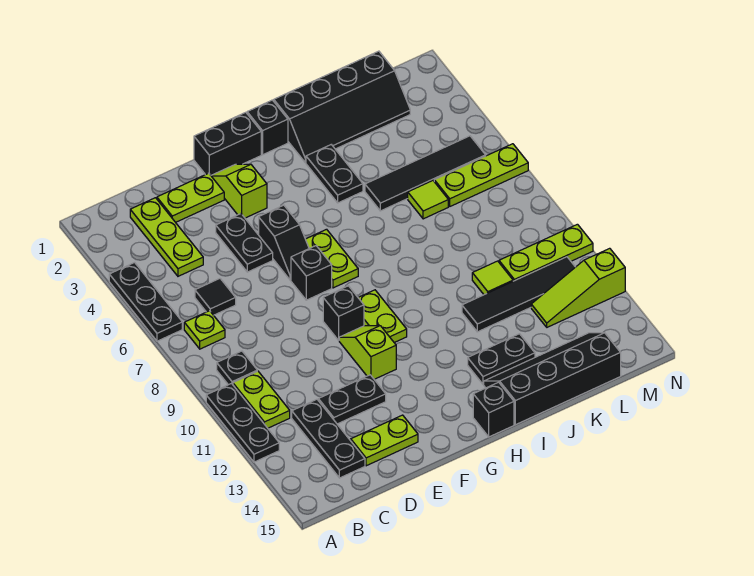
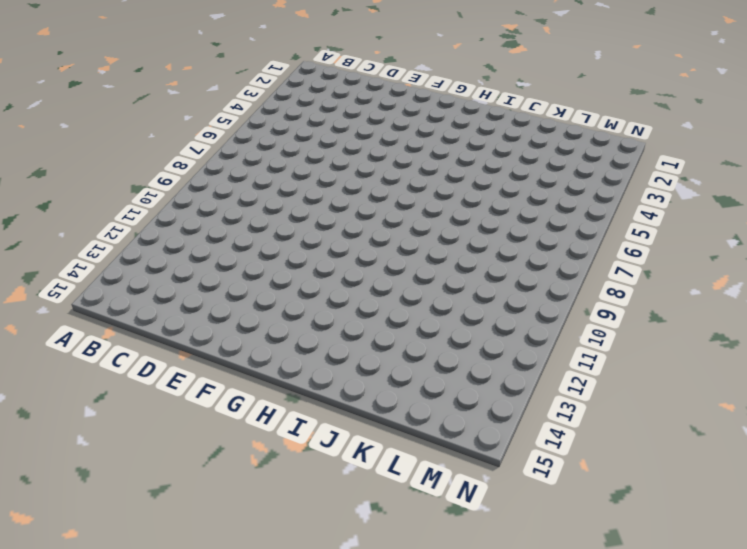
none -> black 1x3 plate [109,263,182,341]
none -> black 1x3 plate [206,384,279,462]
none -> lime 1x1 plate [184,311,225,349]
none -> black 1x1 plate [217,351,257,385]

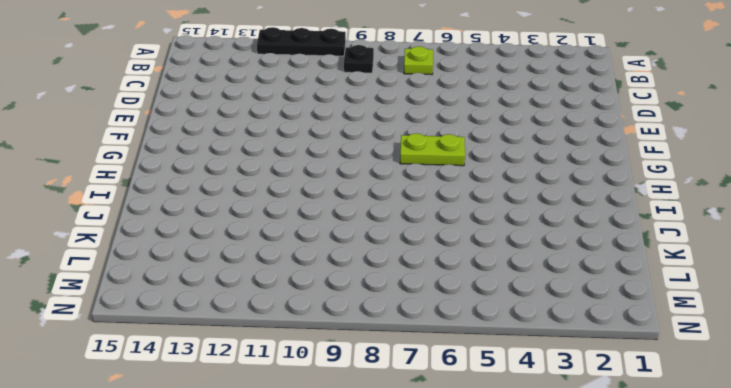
none -> black 1x3 plate [109,263,182,341]
none -> lime 1x2 plate [233,371,290,428]
none -> lime 1x3 plate [130,198,203,276]
none -> black 1x1 tile [195,279,236,315]

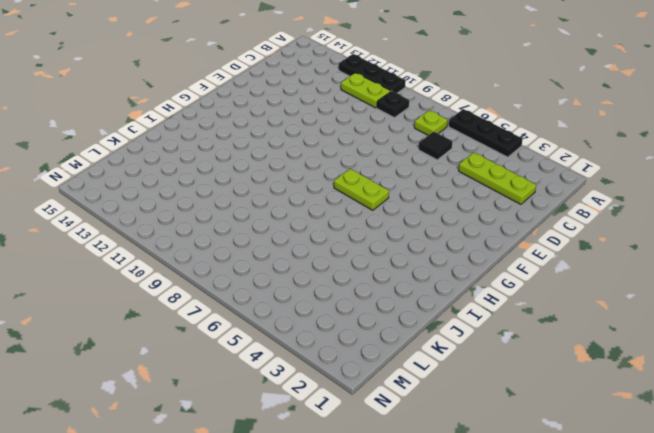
none -> black 1x3 plate [292,399,365,478]
none -> lime 1x2 plate [157,173,224,222]
none -> black 1x2 plate [318,375,386,424]
none -> lime 1x2 plate [351,415,418,466]

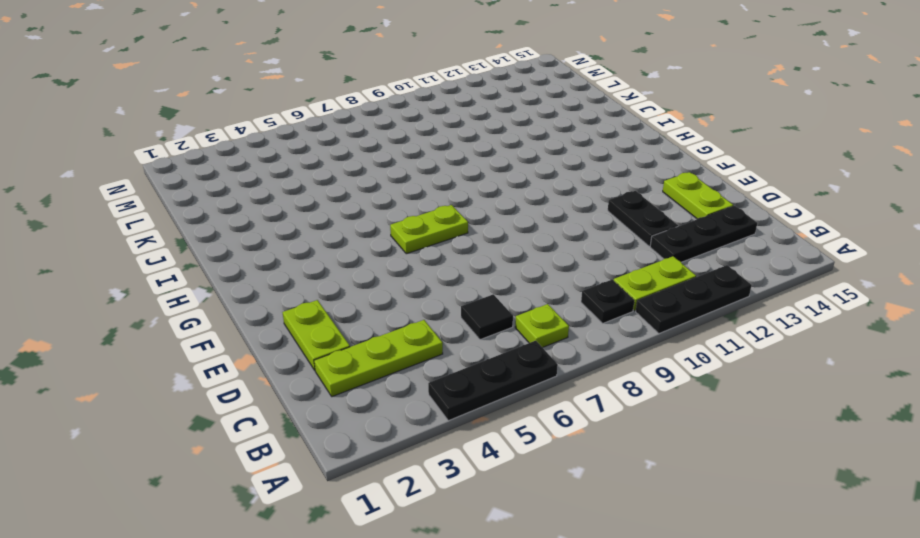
none -> black 1x2 plate [216,214,273,272]
none -> black 1x2 brick [194,112,261,175]
none -> lime 1x2 slope [211,164,267,218]
none -> black 1x2 slope [259,205,309,280]

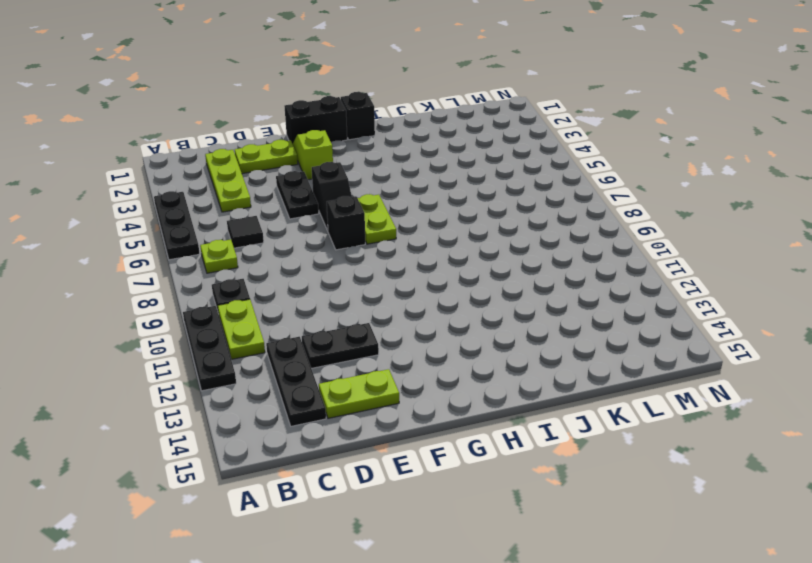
none -> black 1x1 brick [323,286,364,340]
none -> lime 1x2 slope [339,326,396,379]
none -> lime 1x2 plate [358,290,407,343]
none -> black 1x1 brick [473,382,514,437]

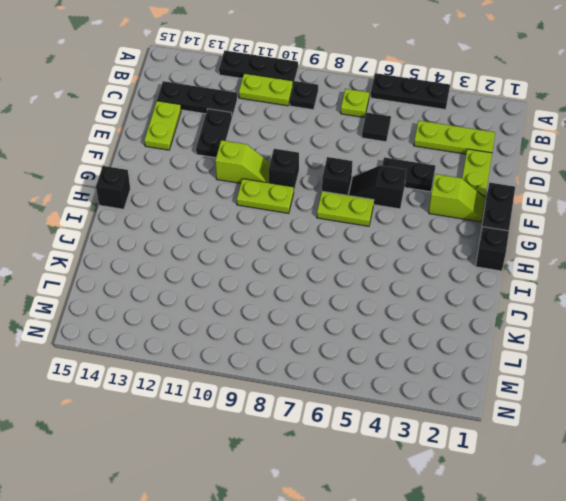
none -> black 2x4 slope [274,51,410,163]
none -> black 1x2 plate [306,145,363,203]
none -> black 1x2 plate [468,334,535,384]
none -> black 2x4 slope [484,333,621,425]

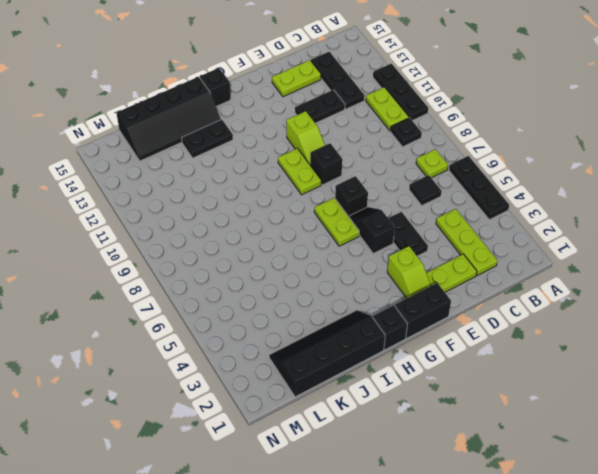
none -> black 1x2 plate [306,145,363,203]
none -> black 1x4 tile [365,136,486,211]
none -> black 1x4 tile [462,257,575,332]
none -> lime 1x1 tile [408,181,448,219]

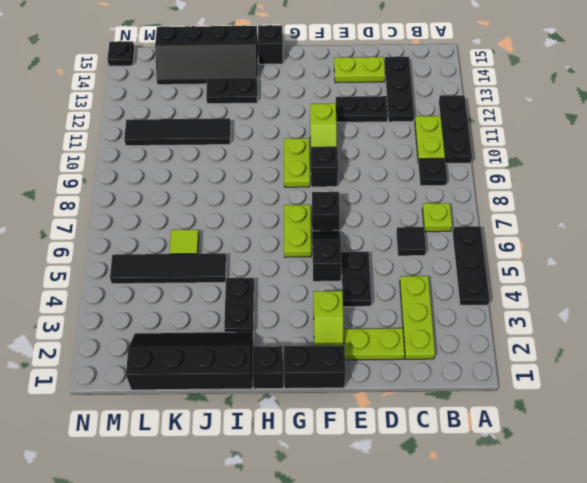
black 1x1 plate [107,41,135,66] -> none
none -> lime 1x1 tile [472,261,513,295]
none -> lime 1x3 plate [434,144,528,206]
none -> lime 1x3 plate [499,224,593,281]
none -> lime 1x3 slope [531,248,625,327]

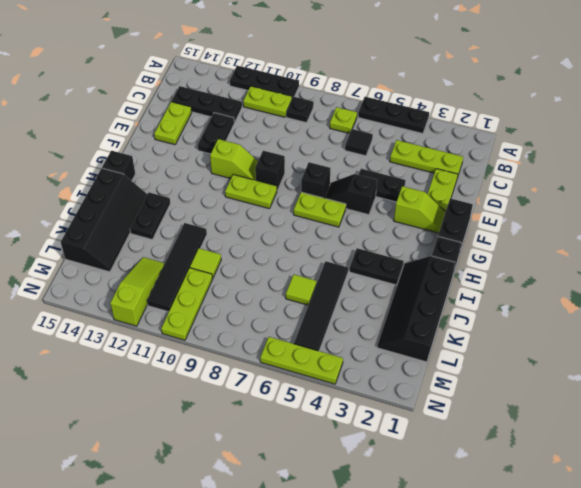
lime 1x3 plate [260,337,343,384] -> lime 1x3 plate turned to [434,144,528,206]

